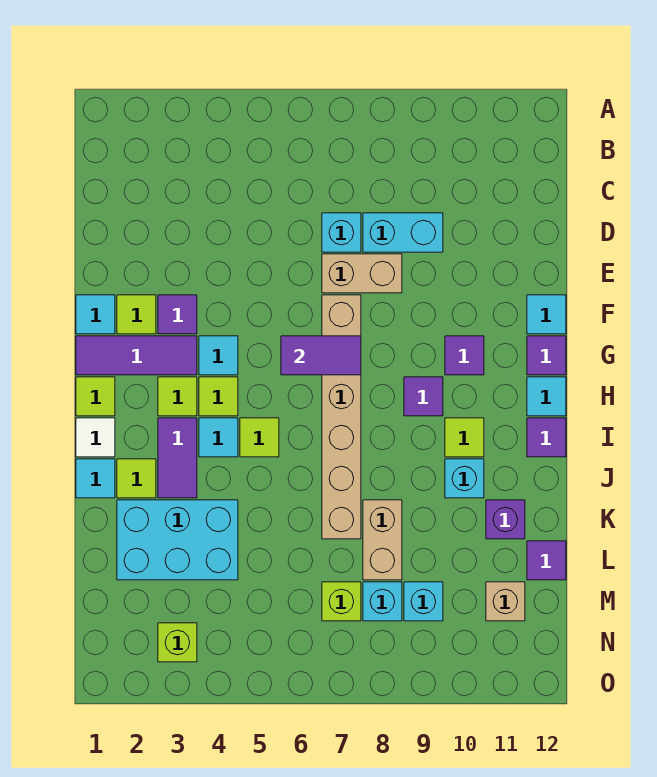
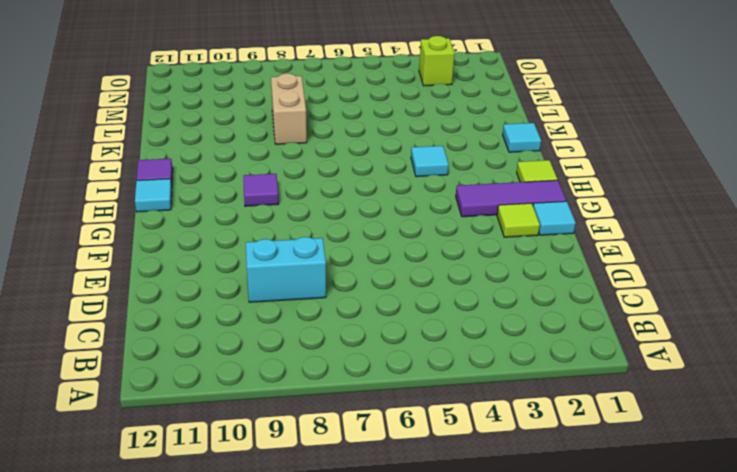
none -> cyan 1x1 brick [322,213,361,252]
none -> tan 1x2 brick [322,254,402,293]
none -> purple 1x1 tile [158,295,197,334]
none -> tan 1x6 brick [322,295,361,539]

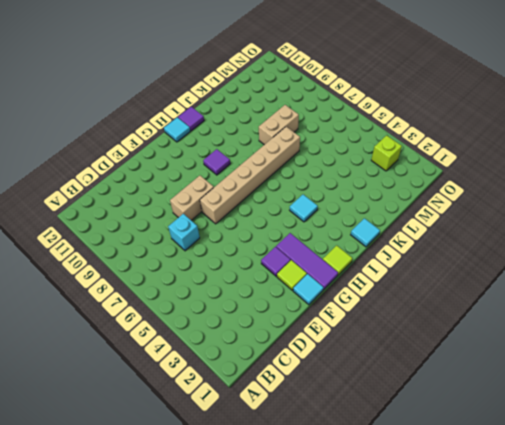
tan 1x2 brick [170,176,214,220] -> tan 1x2 brick turned to [322,254,402,293]
none -> cyan 1x2 brick [363,213,443,252]
none -> cyan 1x1 tile [527,295,566,334]
none -> cyan 1x1 tile [199,336,238,375]
none -> purple 1x1 tile [445,336,484,375]

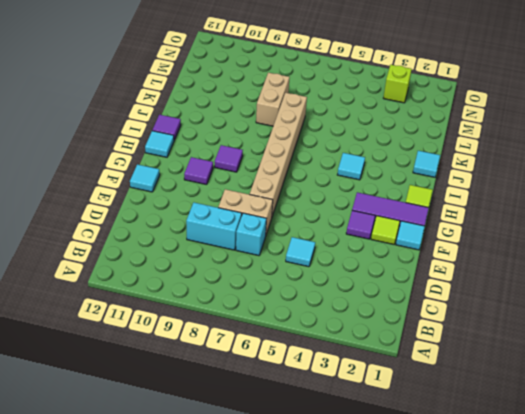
cyan 1x1 tile [286,237,315,267] -> cyan 1x1 tile moved to [199,336,238,375]
none -> purple 1x1 tile [527,336,566,375]
none -> lime 1x1 tile [158,377,197,416]
none -> lime 1x1 tile [199,377,238,416]
none -> white 1x1 tile [76,418,115,457]

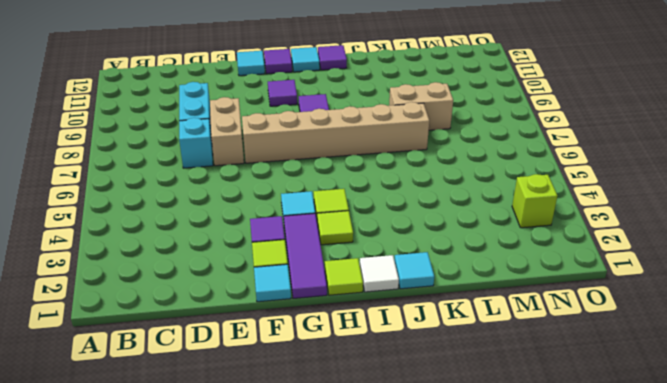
none -> purple 1x2 tile [158,418,197,498]
none -> cyan 1x1 tile [199,418,238,457]
none -> lime 1x1 tile [240,418,279,457]
none -> lime 1x1 tile [445,418,484,457]

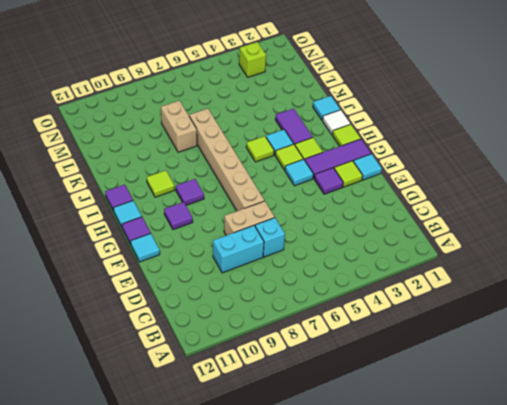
none -> lime 1x1 tile [117,459,156,498]
none -> cyan 1x1 brick [445,459,484,498]
none -> cyan 2x3 brick [117,500,238,580]
none -> purple 1x1 brick [486,500,525,539]

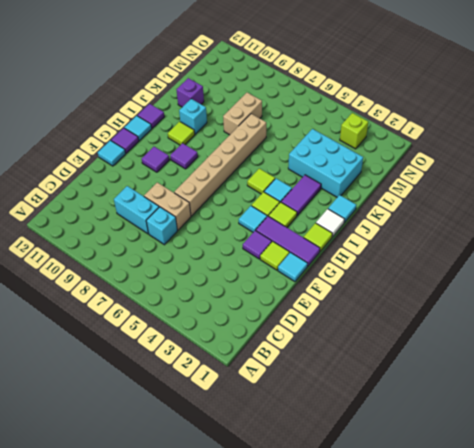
none -> lime 1x1 tile [117,459,156,498]
none -> purple 1x1 tile [527,541,566,580]
none -> lime 1x1 brick [322,582,361,621]
none -> cyan 1x1 brick [363,582,402,621]

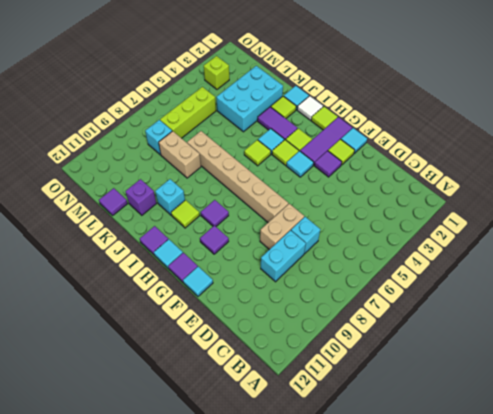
lime 1x3 brick [160,87,216,138] -> lime 1x1 brick [322,582,361,621]
none -> cyan 1x1 brick [404,582,443,621]
none -> tan 1x1 brick [486,582,525,621]
none -> purple 1x2 tile [281,336,361,375]

